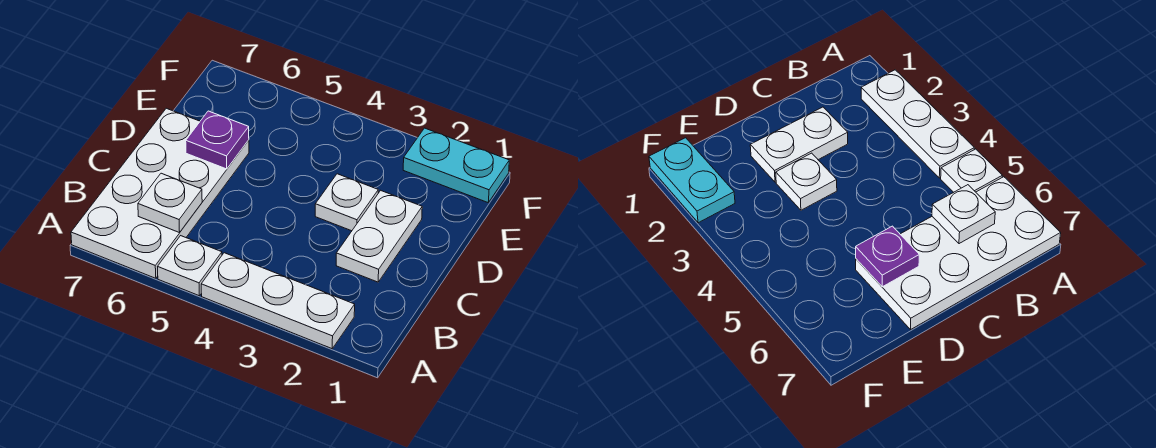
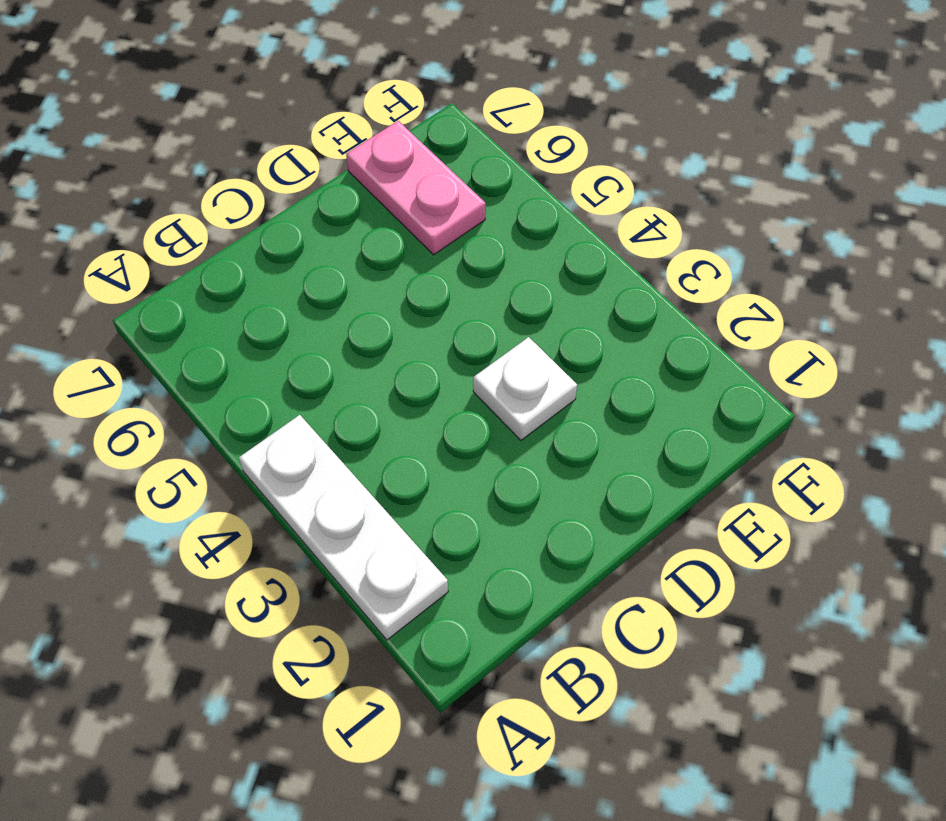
pink 1x2 plate [346,121,486,255] -> none
none -> white 1x1 plate [158,236,222,296]
none -> white 2x4 plate [71,108,249,278]

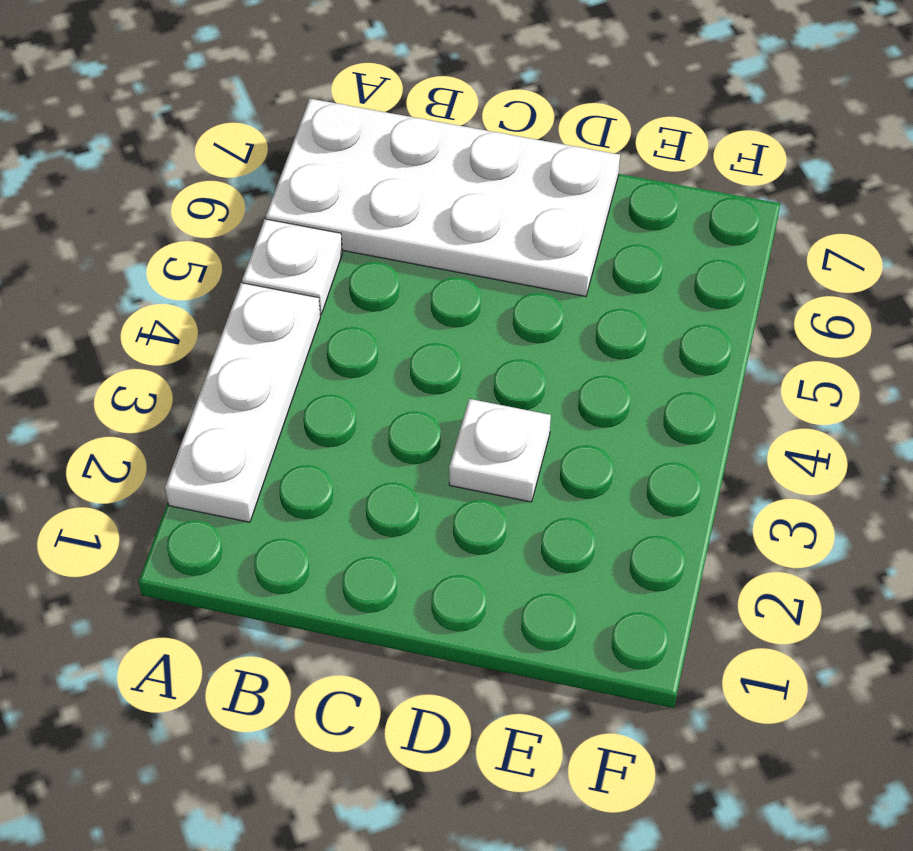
none -> white 1x2 plate [336,190,422,282]
none -> cyan 1x2 plate [403,128,509,202]

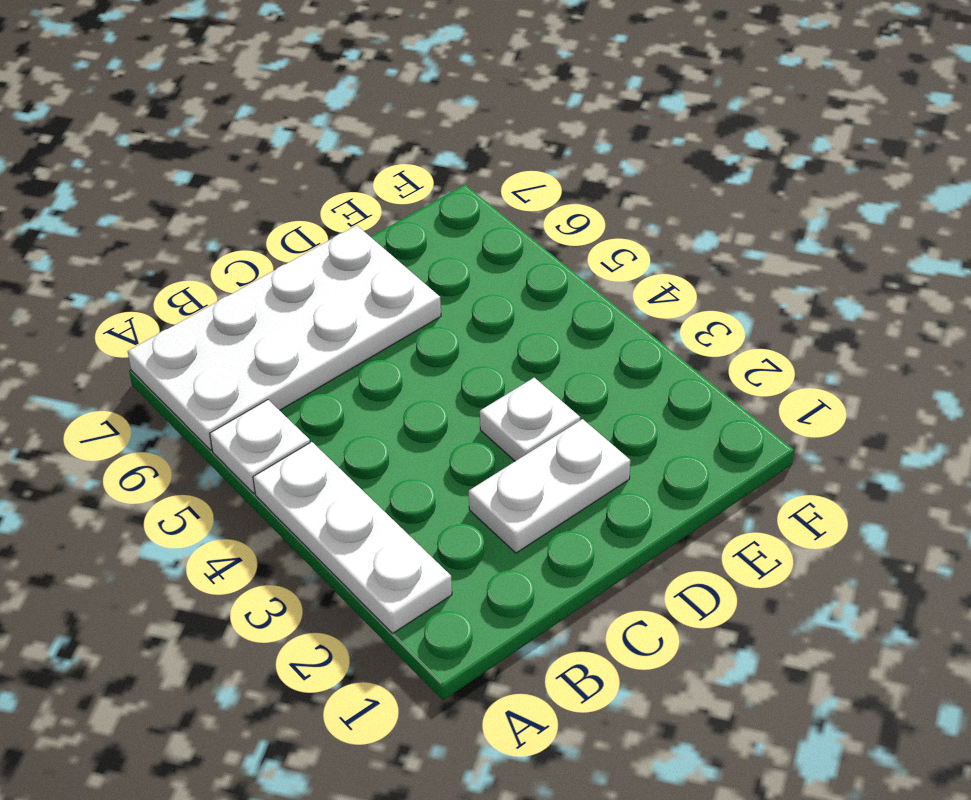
none -> cyan 1x2 plate [403,128,509,202]
none -> white 1x1 plate [138,173,202,233]

